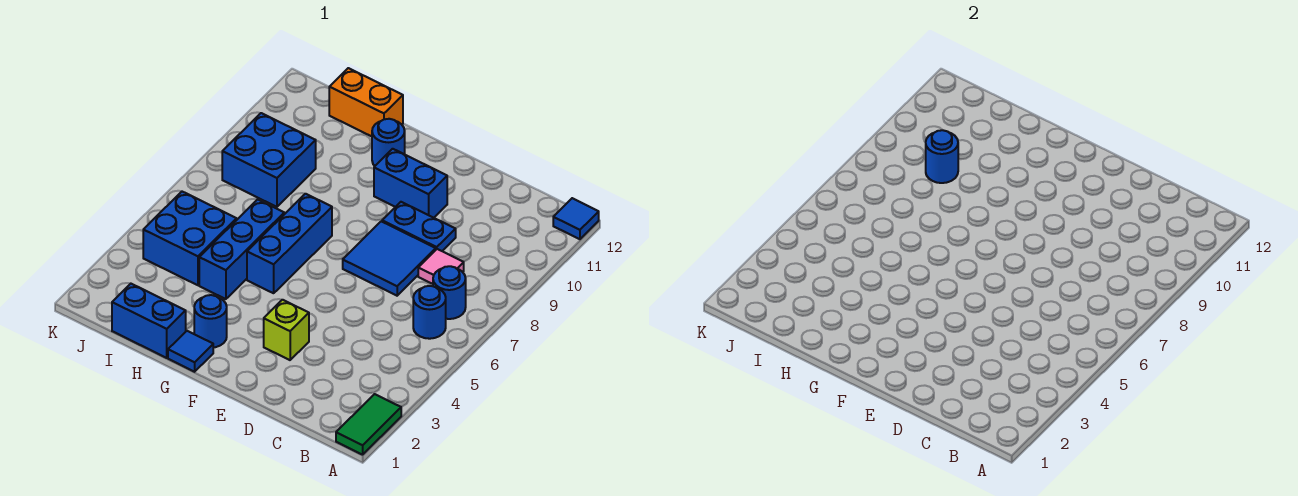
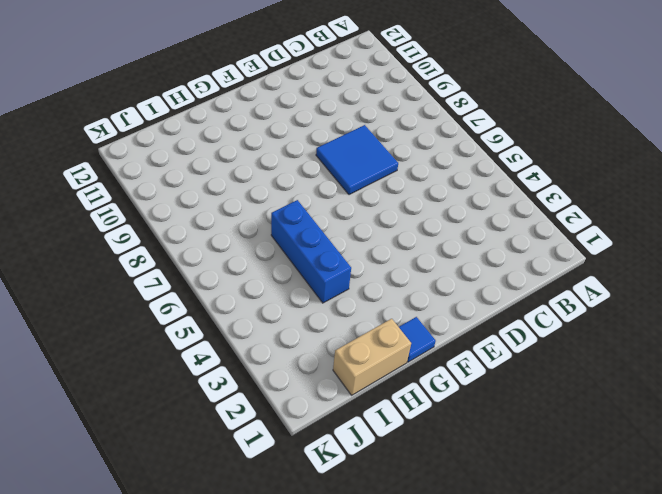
tan 1x2 brick [333,319,411,395] -> blue 1x2 brick [112,284,186,358]
none -> green 1x2 tile [336,394,401,455]
none -> blue 1x1 tile [553,198,599,239]
none -> blue 1x1 round brick [413,286,446,339]

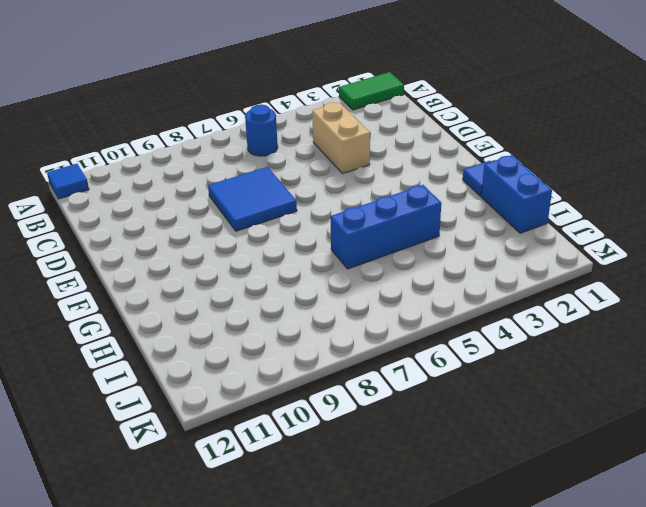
tan 1x2 brick [312,103,370,173] -> none
none -> blue 1x1 round brick [433,266,466,319]
none -> pink 1x1 tile [418,249,464,284]
none -> blue 1x2 plate [382,202,456,251]

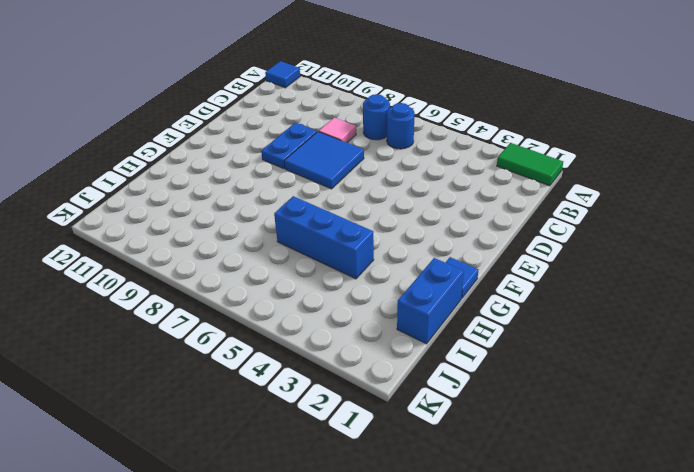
none -> lime 1x1 brick [264,300,309,360]
none -> blue 1x2 brick [374,149,447,218]
none -> blue 1x1 round brick [194,295,227,348]

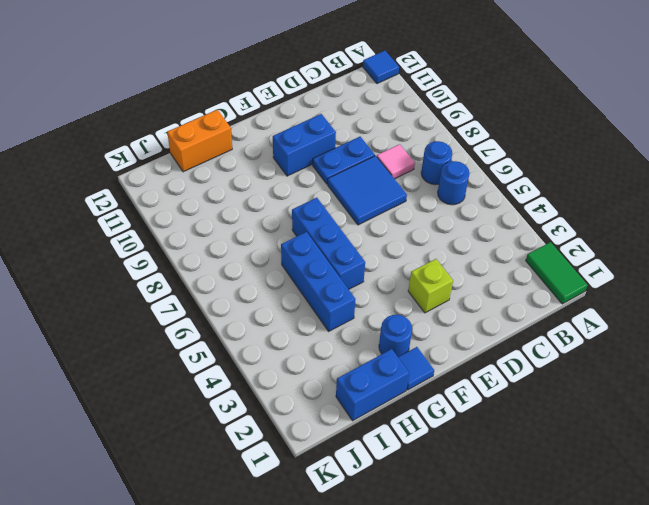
none -> blue 1x1 round brick [372,119,405,166]
none -> blue 2x2 brick [143,192,237,285]
none -> blue 2x2 brick [222,113,316,207]

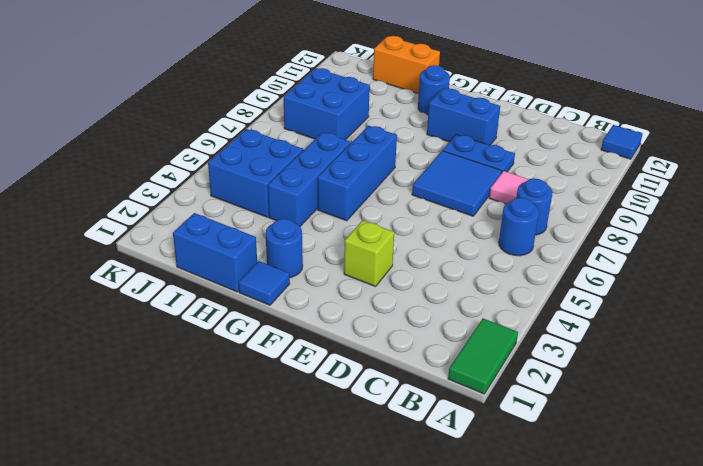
none -> blue 1x1 round brick [926,130,958,183]

